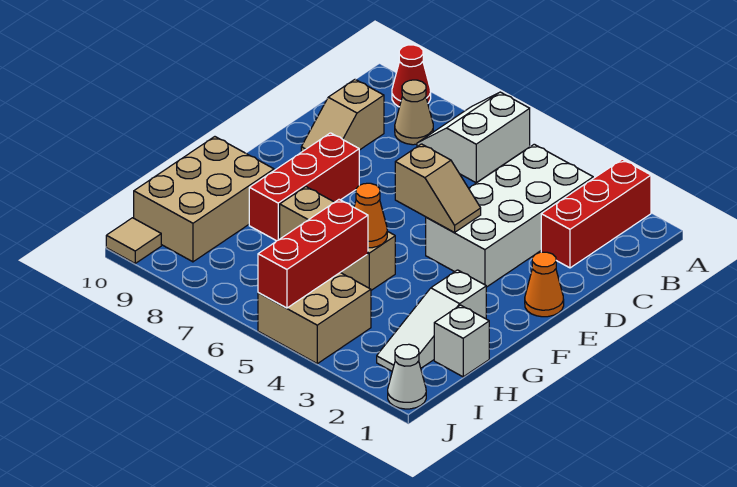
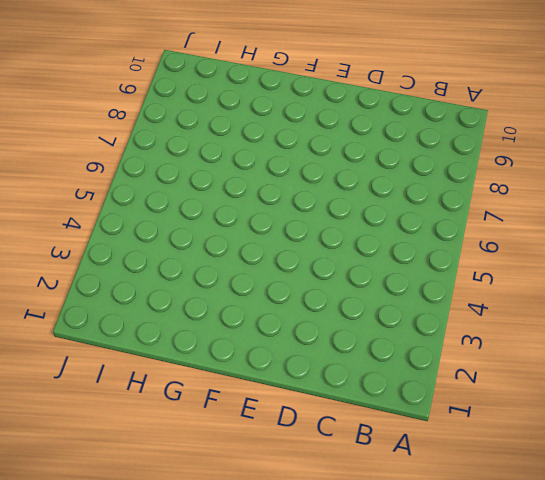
none -> red 1x3 brick [541,159,651,268]
none -> white 2x2 slope [417,92,530,183]
none -> red 1x1 cone [392,45,431,107]

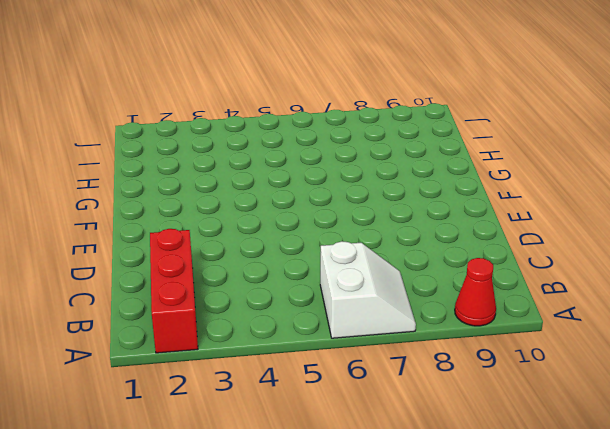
none -> white 2x4 brick [426,144,593,287]
none -> tan 1x1 cone [395,80,433,145]
none -> tan 1x2 slope [301,79,384,152]

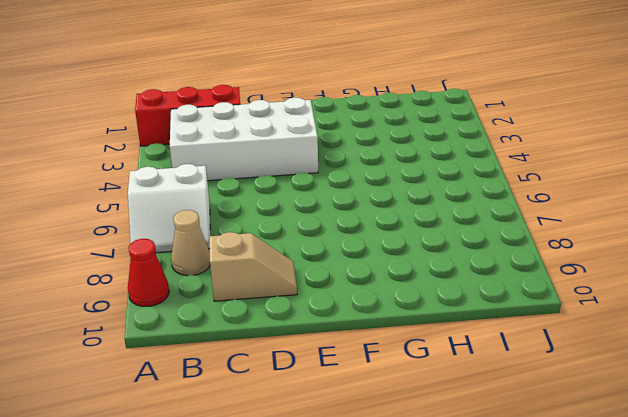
none -> orange 1x1 cone [525,252,564,317]
none -> red 1x3 brick [249,133,359,241]
none -> white 1x3 slope [377,270,486,371]

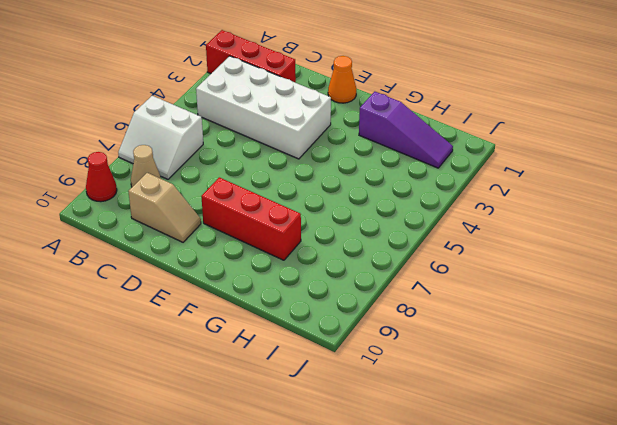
purple 1x3 slope [359,92,453,168] -> white 1x3 slope [377,270,486,371]
none -> tan 1x3 brick [280,187,395,290]
none -> tan 2x3 brick [134,137,274,262]
none -> white 1x1 brick [434,305,489,377]

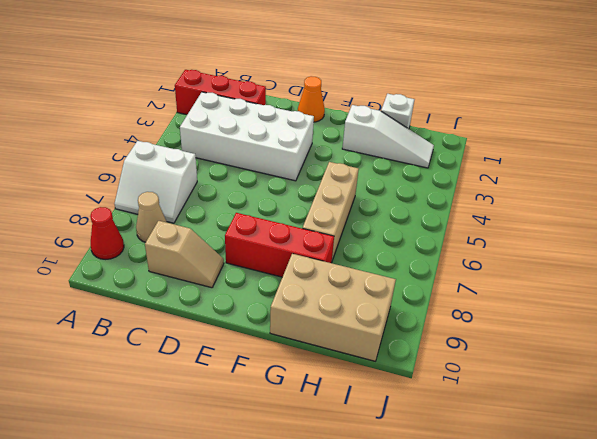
none -> tan 2x2 brick [258,272,371,364]
none -> white 1x1 cone [388,344,426,409]
none -> tan 1x1 tile [106,218,161,263]

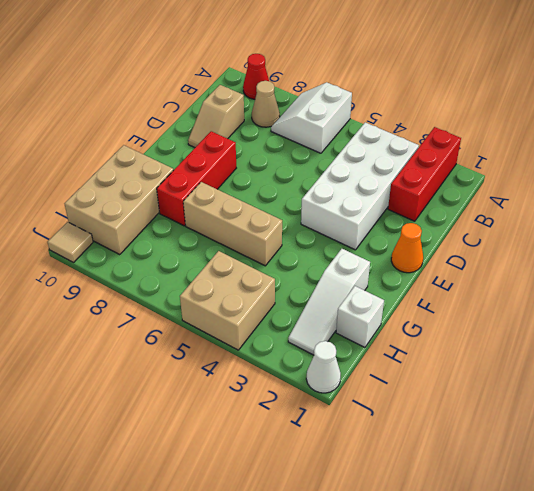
none -> tan 1x2 slope [395,144,481,232]
none -> orange 1x1 cone [354,183,387,248]
none -> red 1x3 brick [258,200,368,308]

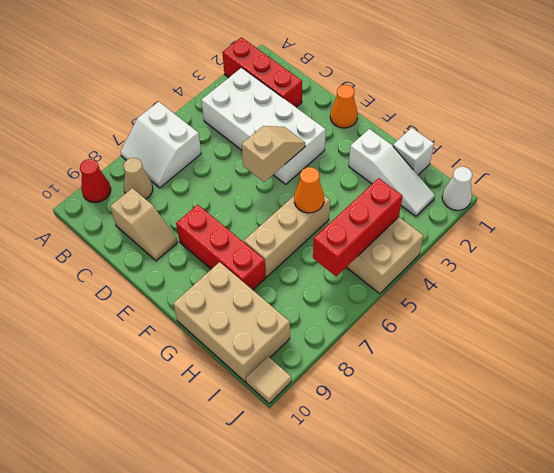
red 1x3 brick [313,178,403,276] -> red 1x3 brick turned to [258,200,368,308]

